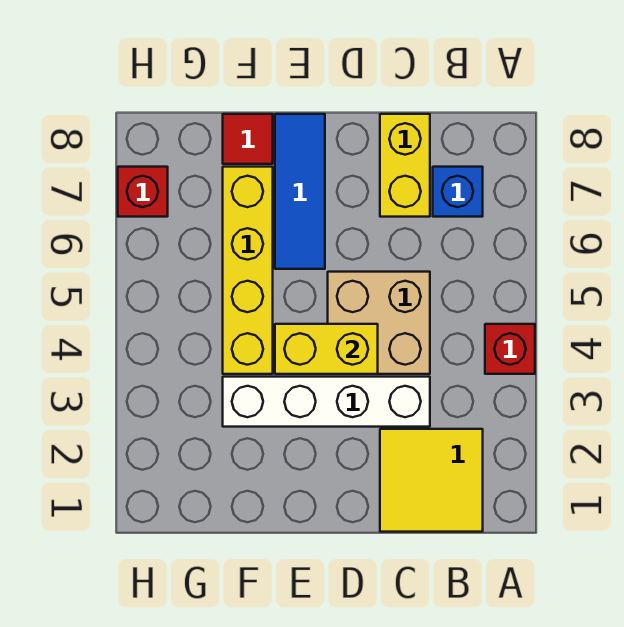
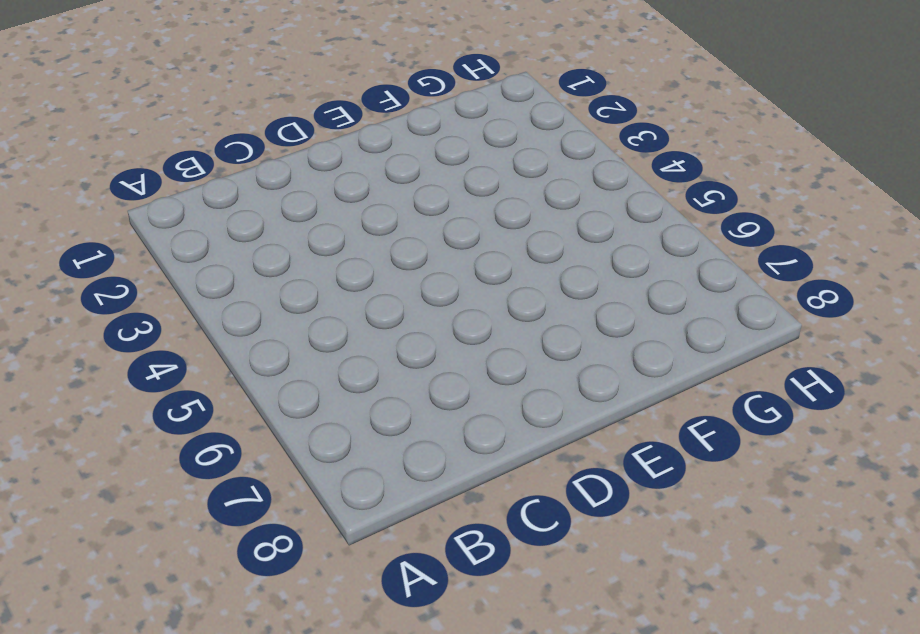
none -> red 1x1 brick [485,324,535,374]
none -> yellow 2x2 tile [380,429,483,532]

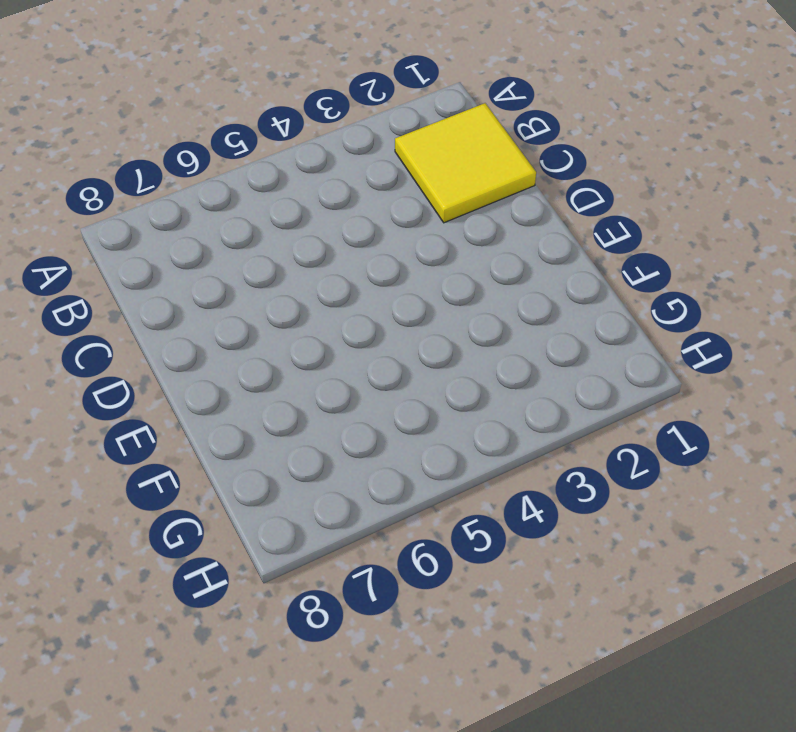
none -> red 1x1 brick [485,324,535,374]
none -> blue 1x1 brick [433,167,483,217]

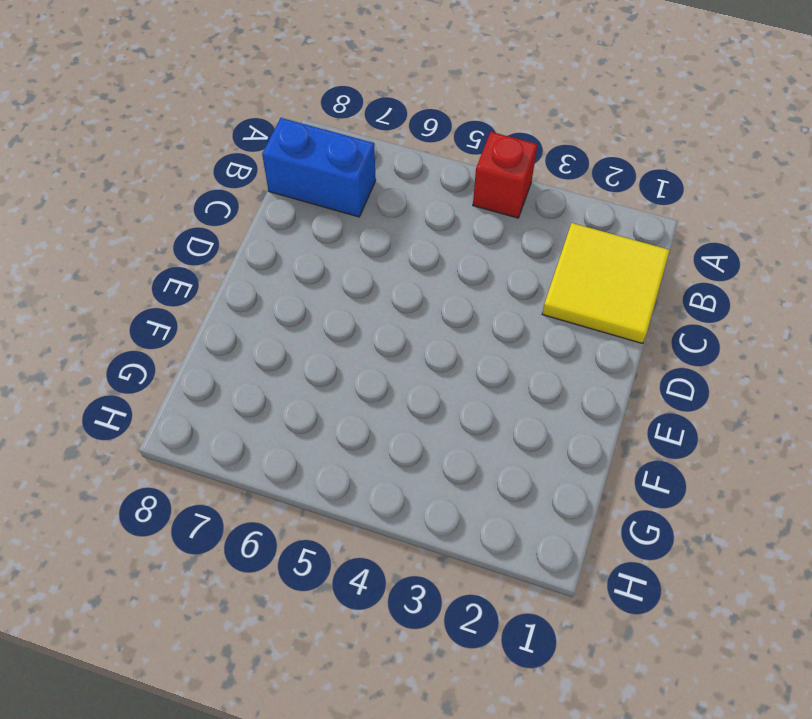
blue 1x2 brick [262,118,376,217] -> blue 1x1 brick [433,167,483,217]
none -> white 1x4 brick [223,377,430,427]
none -> tan 2x2 brick [328,272,430,374]

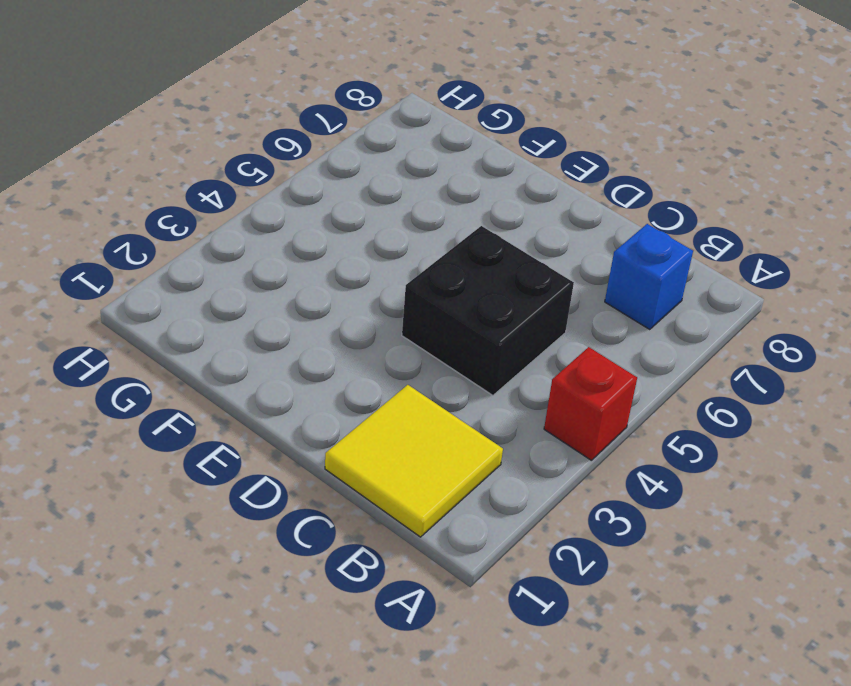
black 2x2 brick [402,226,574,395] -> tan 2x2 brick [328,272,430,374]
none -> white 1x4 brick [223,377,430,427]
none -> yellow 1x2 brick [380,114,430,217]

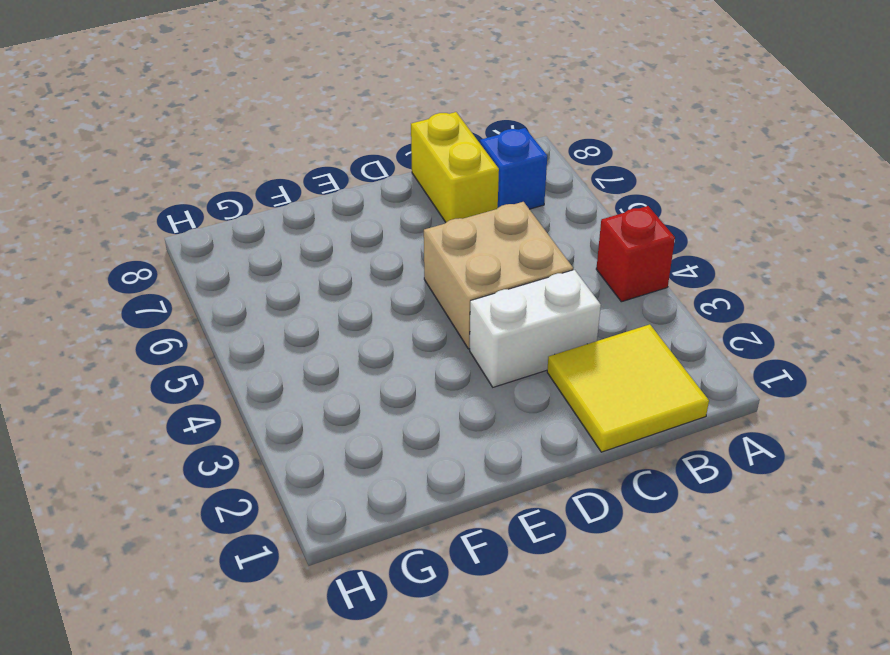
white 1x2 brick [470,270,601,387] -> white 1x4 brick [223,377,430,427]
none -> blue 1x3 tile [275,114,325,269]
none -> yellow 1x4 brick [223,167,273,374]

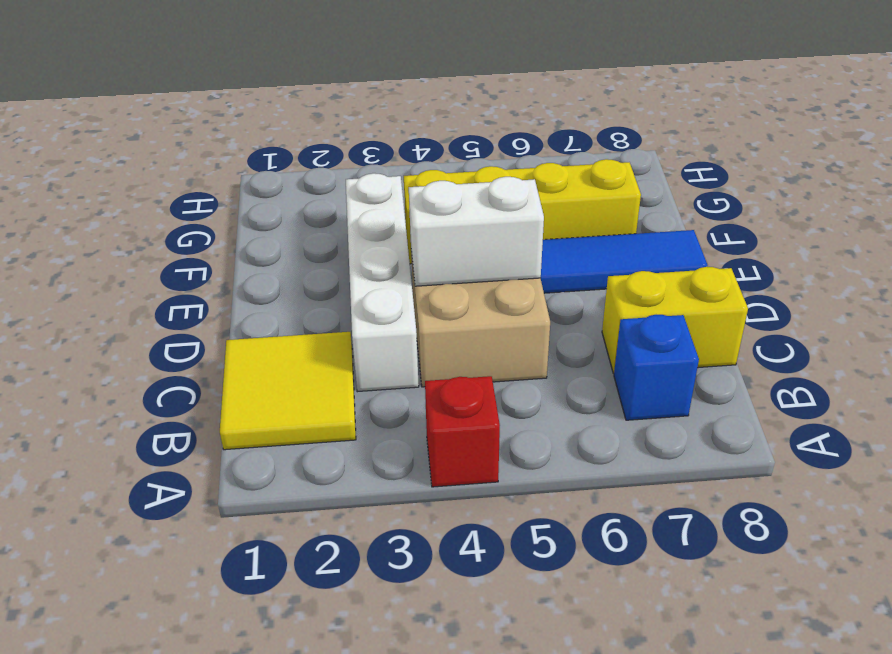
white 1x2 brick [409,177,544,286] -> yellow 1x2 brick [275,324,378,374]
none -> red 1x1 tile [223,114,273,164]
none -> red 1x1 brick [118,167,168,217]

